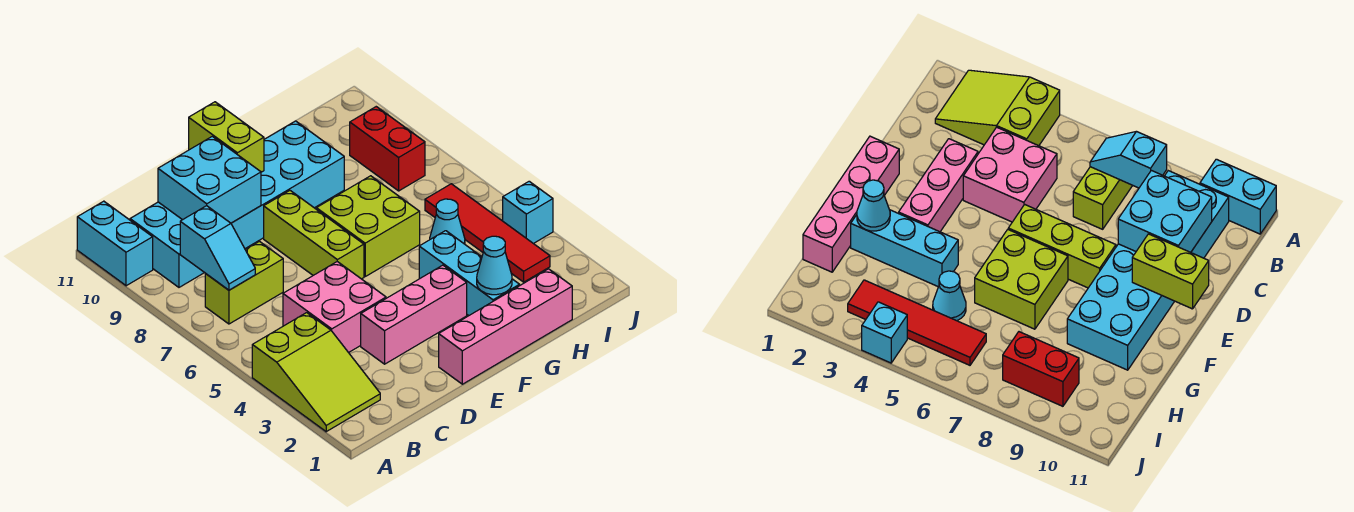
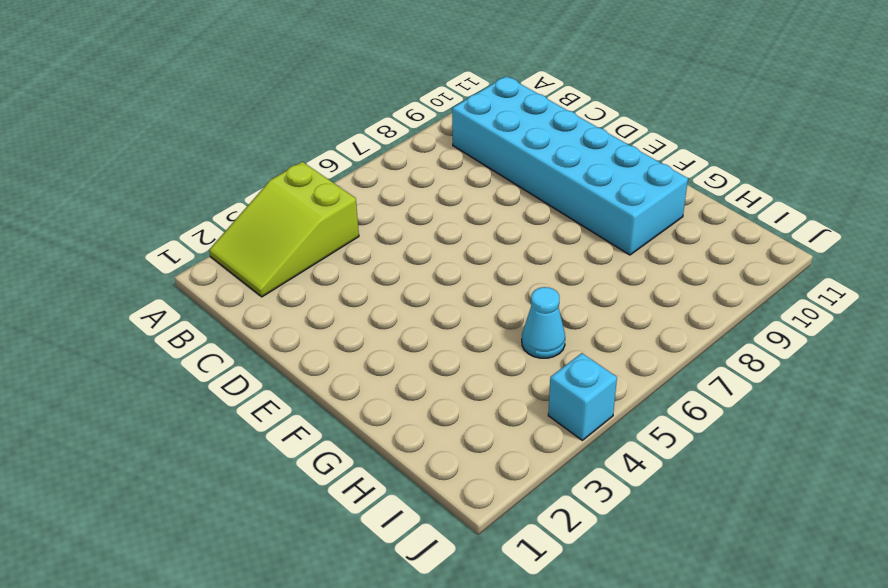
none -> cyan 1x2 brick [77,201,153,286]
none -> lime 1x2 brick [205,241,283,324]
none -> pink 2x2 brick [283,262,386,353]

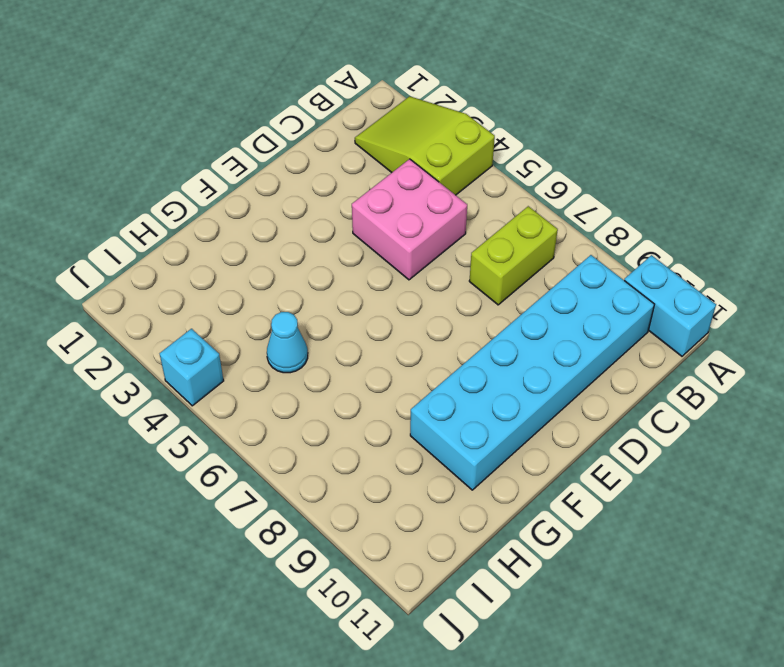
none -> pink 1x3 brick [361,265,467,364]
none -> pink 1x4 brick [439,269,572,384]
none -> lime 1x3 brick [264,191,364,279]

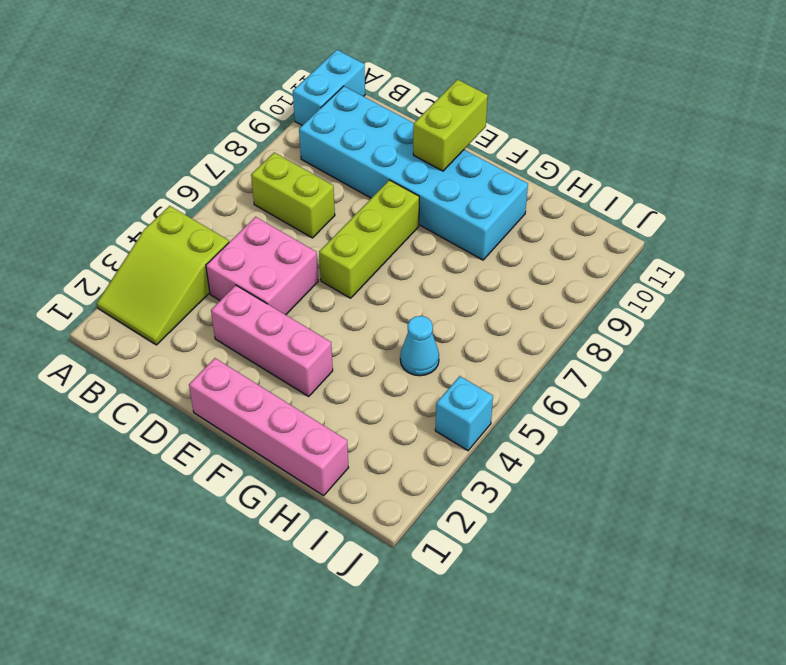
none -> lime 2x2 brick [316,176,420,276]
none -> cyan 1x3 brick [419,231,520,316]
none -> red 1x4 tile [425,184,550,282]

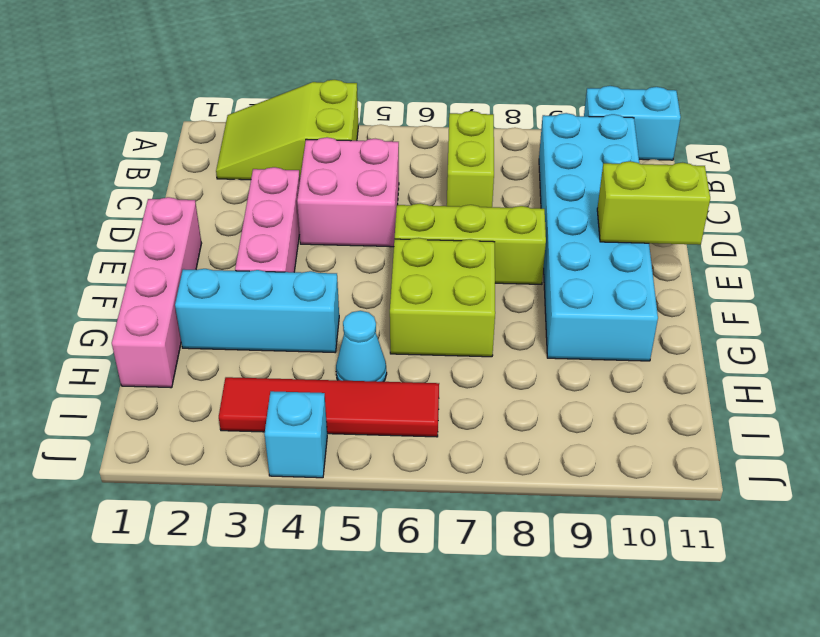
none -> red 1x2 brick [350,107,425,191]
none -> cyan 1x2 slope [180,206,255,290]
none -> cyan 2x2 brick [158,136,261,223]

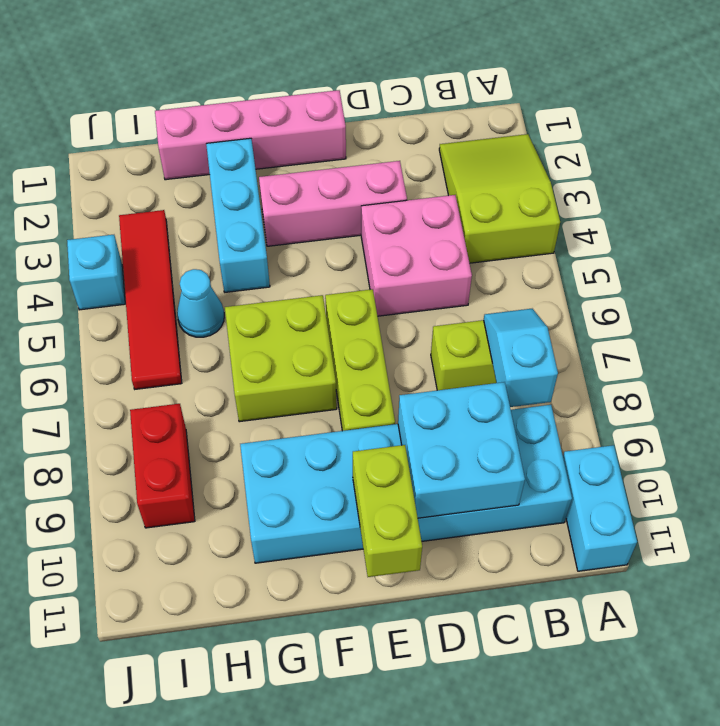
none -> cyan 1x1 cone [477,236,512,295]

